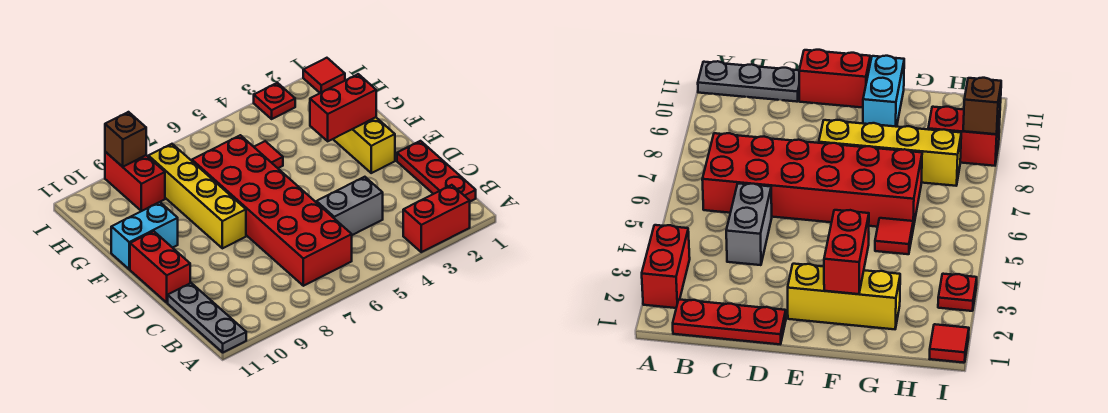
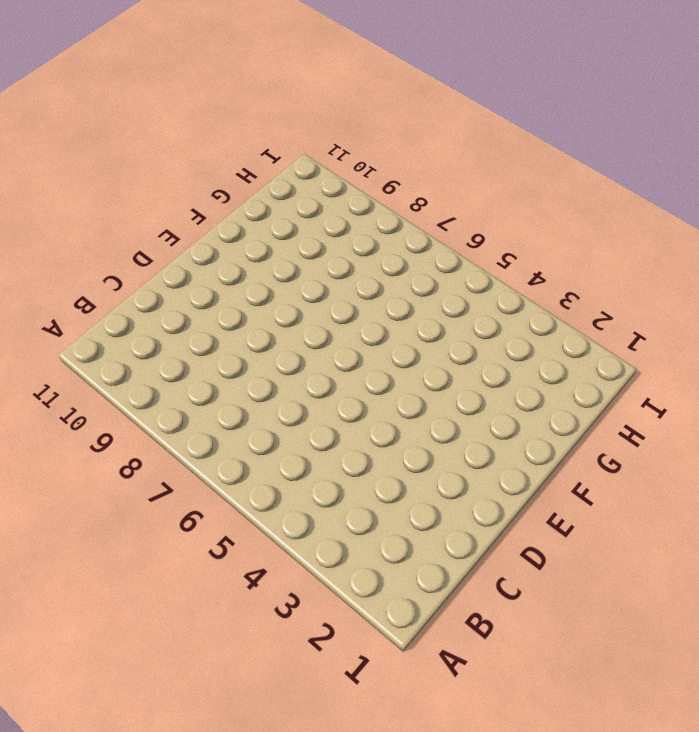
none -> red 1x2 brick [403,185,470,252]
none -> grey 1x3 plate [168,283,246,352]
none -> red 1x3 plate [397,141,476,201]

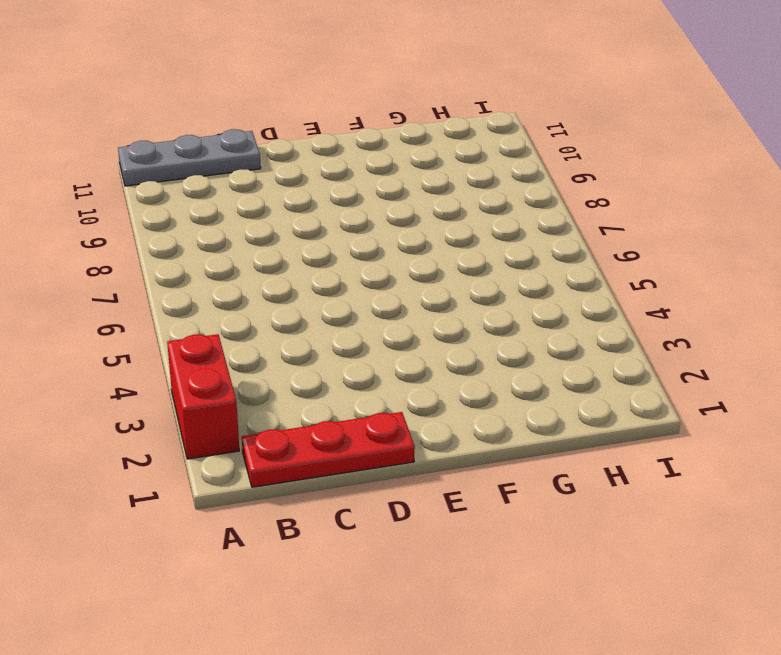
none -> red 2x6 brick [192,135,352,286]
none -> grey 1x2 brick [316,177,383,235]
none -> red 1x2 brick [130,231,190,302]

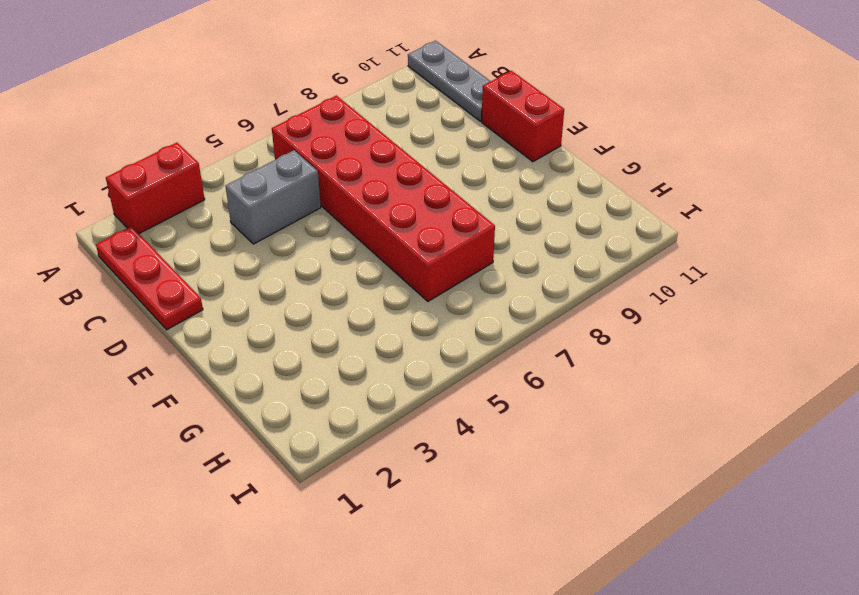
none -> yellow 1x3 brick [333,117,395,173]
none -> yellow 1x4 brick [148,144,246,248]
none -> cyan 1x2 brick [111,202,178,269]

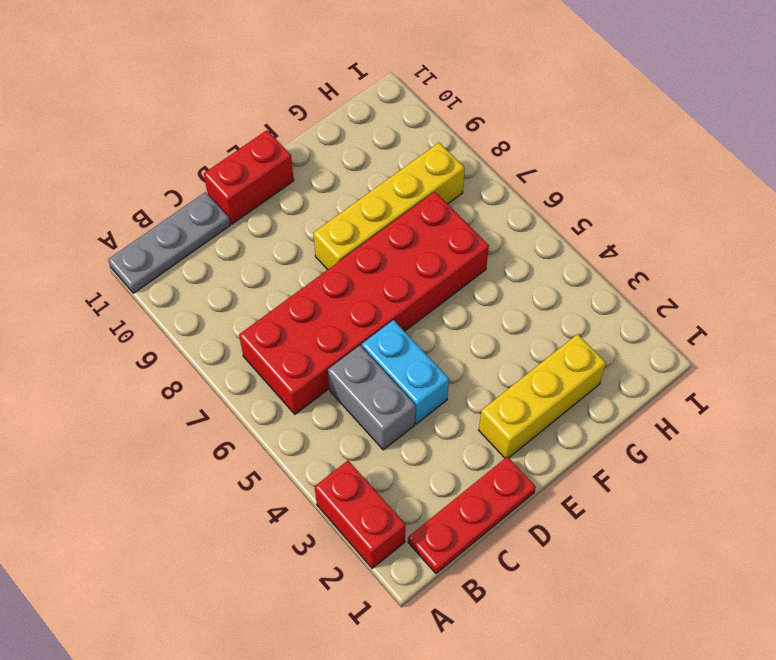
cyan 1x2 brick [362,320,449,424] -> cyan 1x2 brick moved to [111,202,178,269]
none -> red 1x1 tile [254,141,283,168]
none -> red 1x2 brick [105,152,165,211]
none -> red 1x1 tile [303,58,345,93]

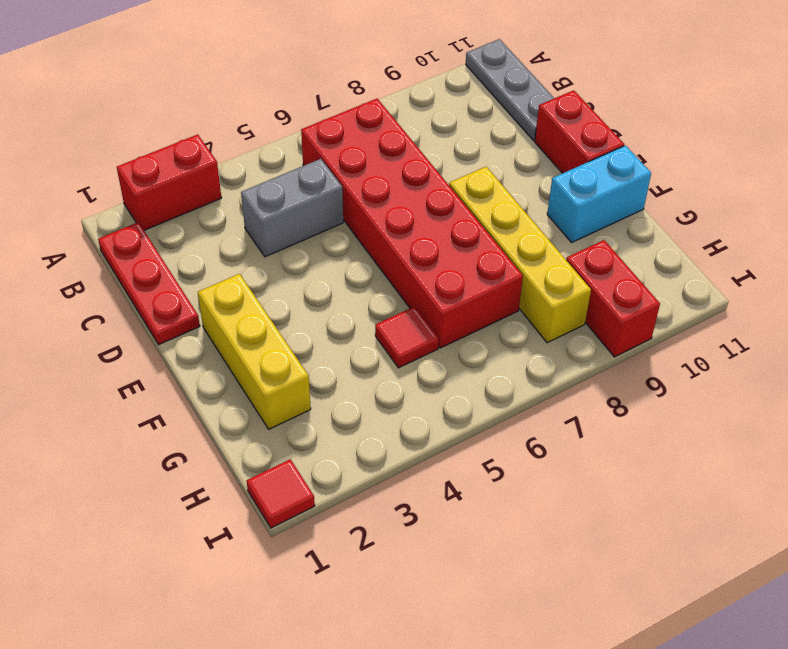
none -> red 1x1 plate [254,83,295,119]
none -> red 1x2 brick [310,74,376,141]
none -> brown 1x1 brick [105,112,146,167]

